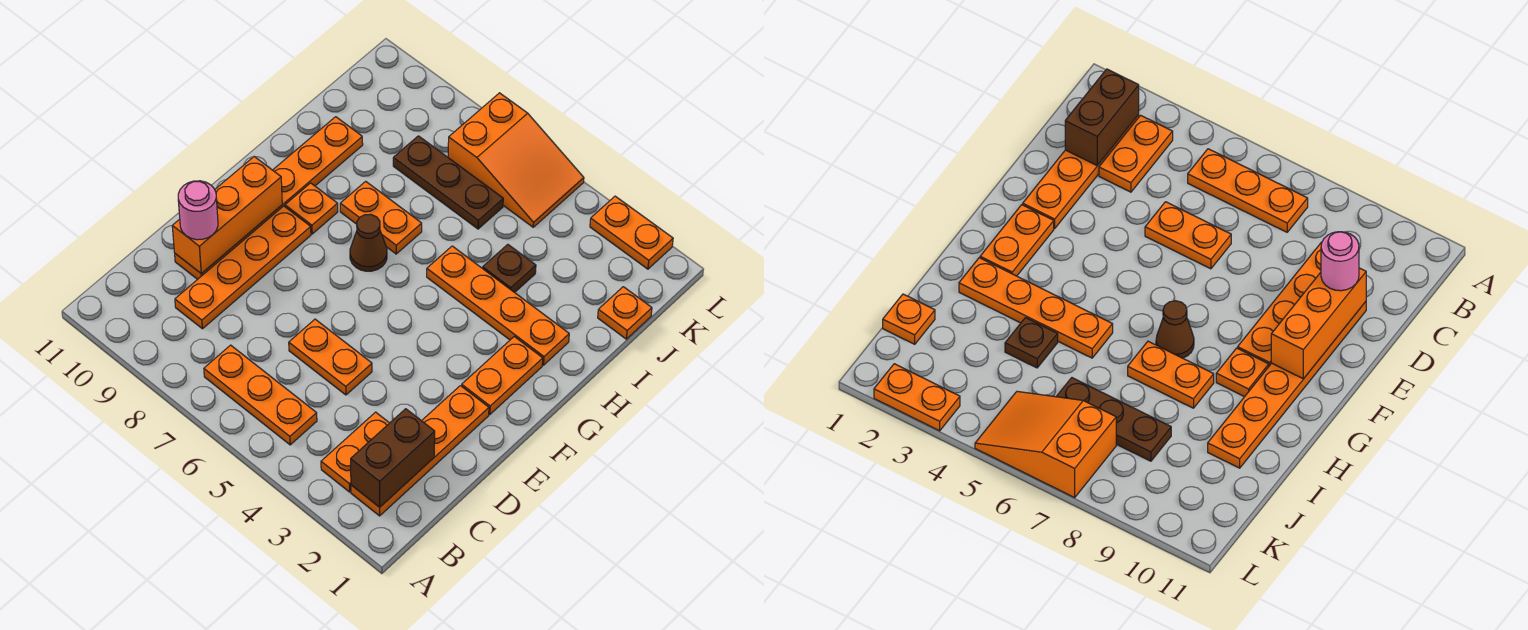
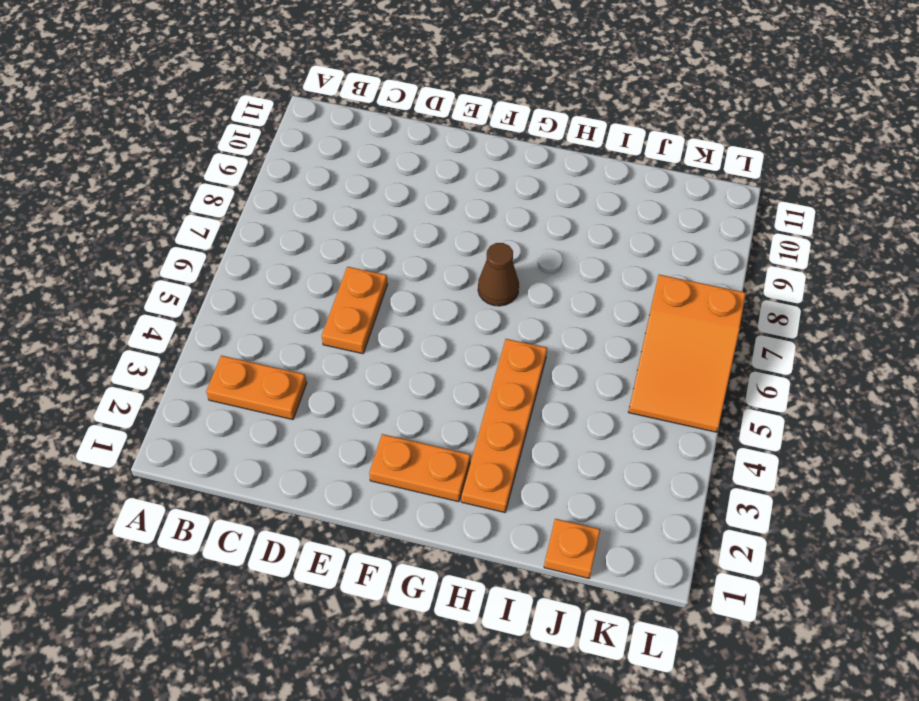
none -> orange 1x4 plate [351,386,489,516]
none -> orange 1x3 plate [204,345,317,445]
none -> orange 1x4 plate [175,206,311,329]

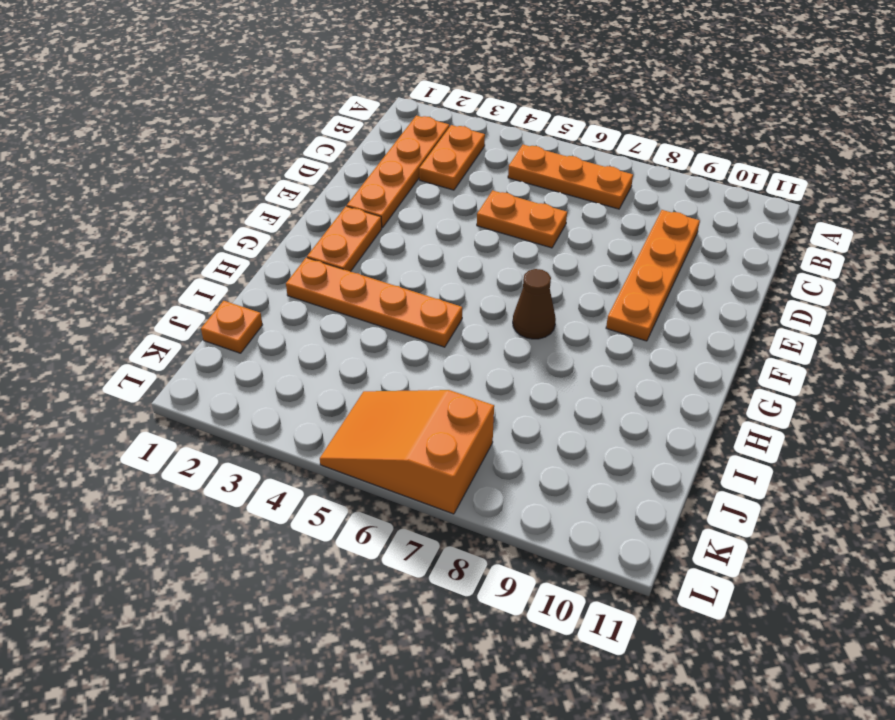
none -> orange 1x6 plate [175,117,363,279]
none -> orange 1x1 plate [285,183,338,234]
none -> orange 1x2 plate [340,181,422,254]

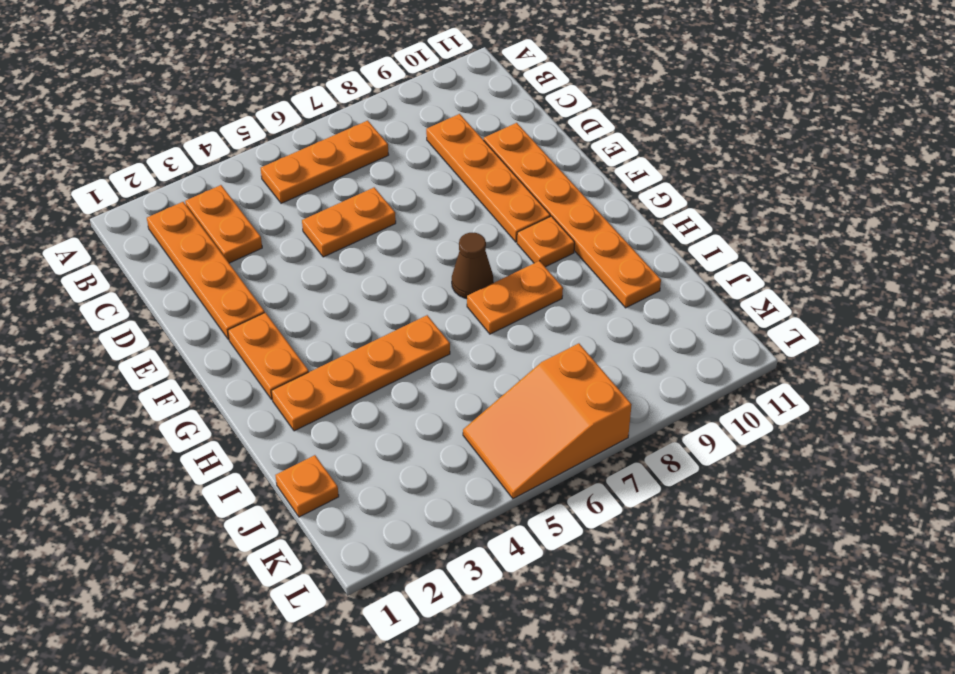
none -> brown 1x1 plate [483,245,536,293]
none -> brown 1x3 plate [393,136,503,229]
none -> orange 1x2 plate [590,196,673,269]

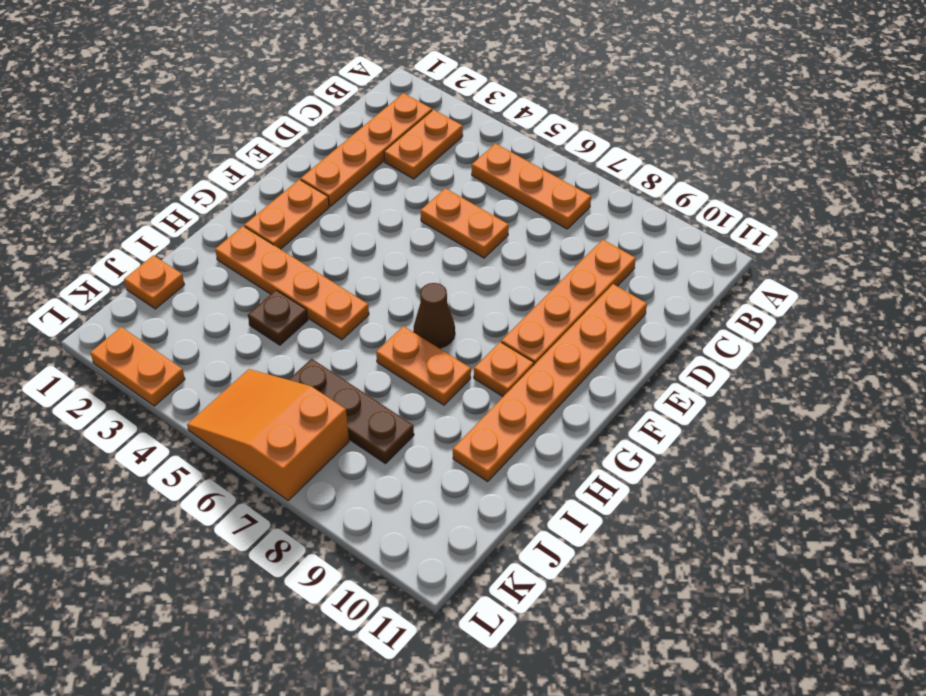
none -> brown 1x2 brick [351,409,435,507]
none -> orange 1x3 brick [172,157,282,274]
none -> pink 1x1 round brick [178,181,218,240]

